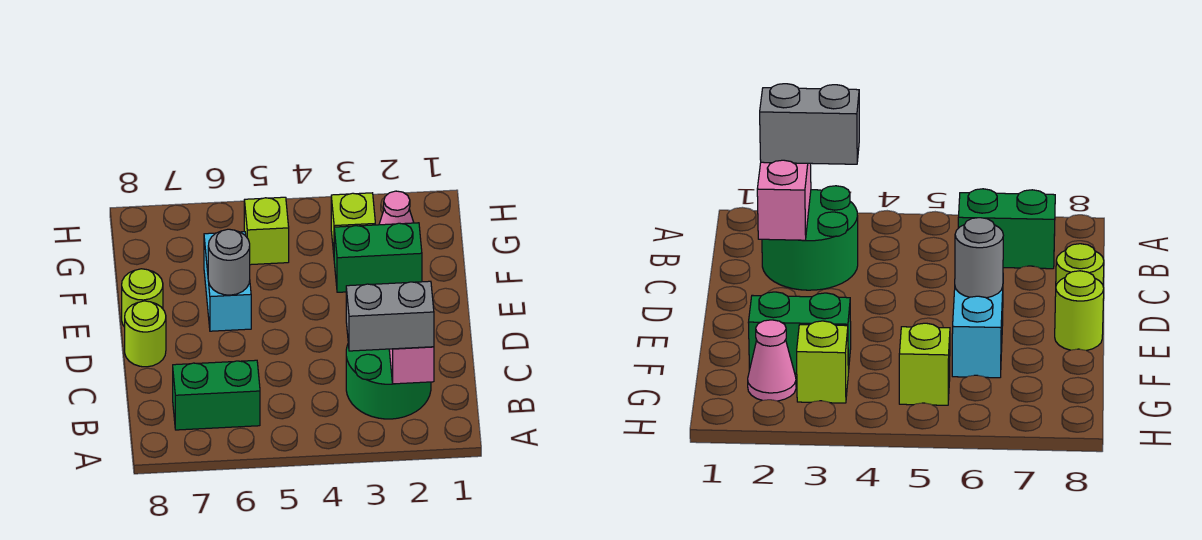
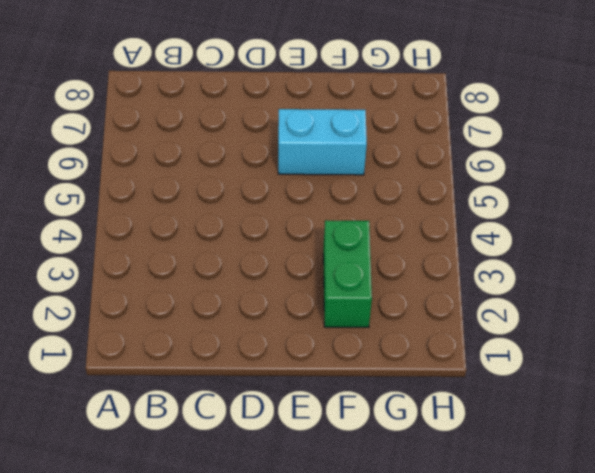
none -> green 2x2 round brick [346,345,431,419]
none -> green 1x2 brick [173,360,260,430]
none -> lime 1x1 round brick [125,301,166,367]

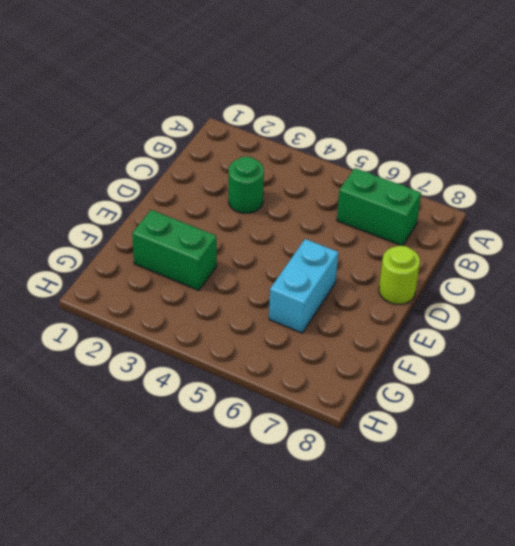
green 1x1 round brick [229,156,264,213] -> green 2x2 round brick [346,345,431,419]
none -> lime 1x1 round brick [122,269,163,327]
none -> pink 1x1 cone [379,191,414,225]
none -> lime 1x1 brick [331,193,375,253]

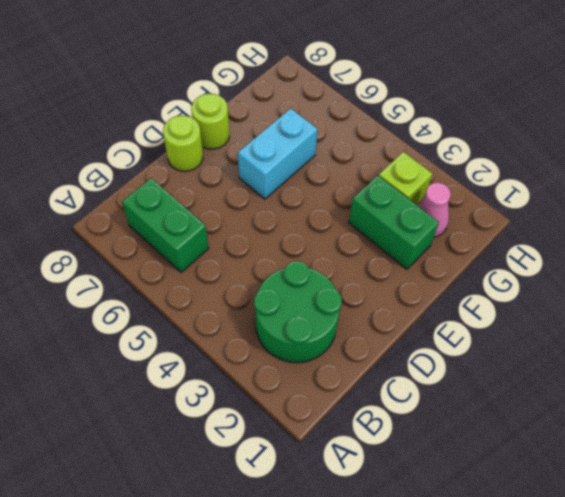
none -> lime 1x1 brick [244,197,289,265]
none -> pink 1x2 brick [389,347,434,384]
none -> grey 1x1 round brick [208,229,250,295]

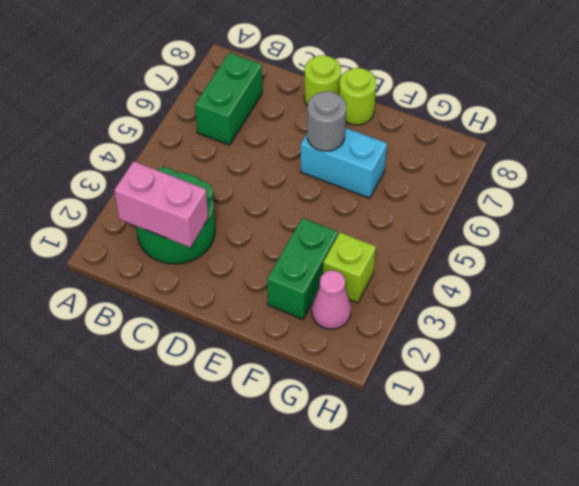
none -> lime 1x1 brick [244,197,289,265]
none -> grey 1x2 brick [346,281,434,351]

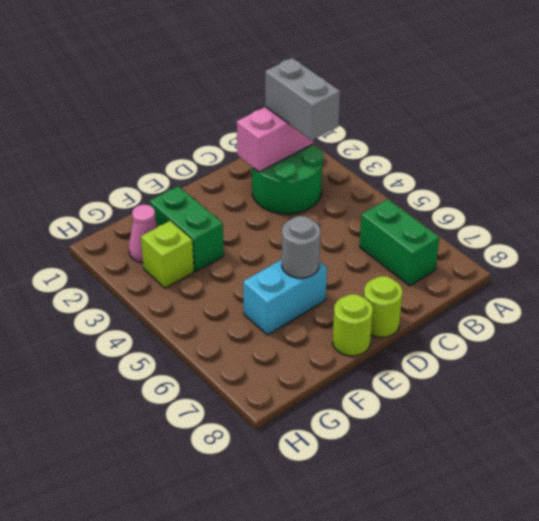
none -> lime 1x1 brick [244,197,289,265]

